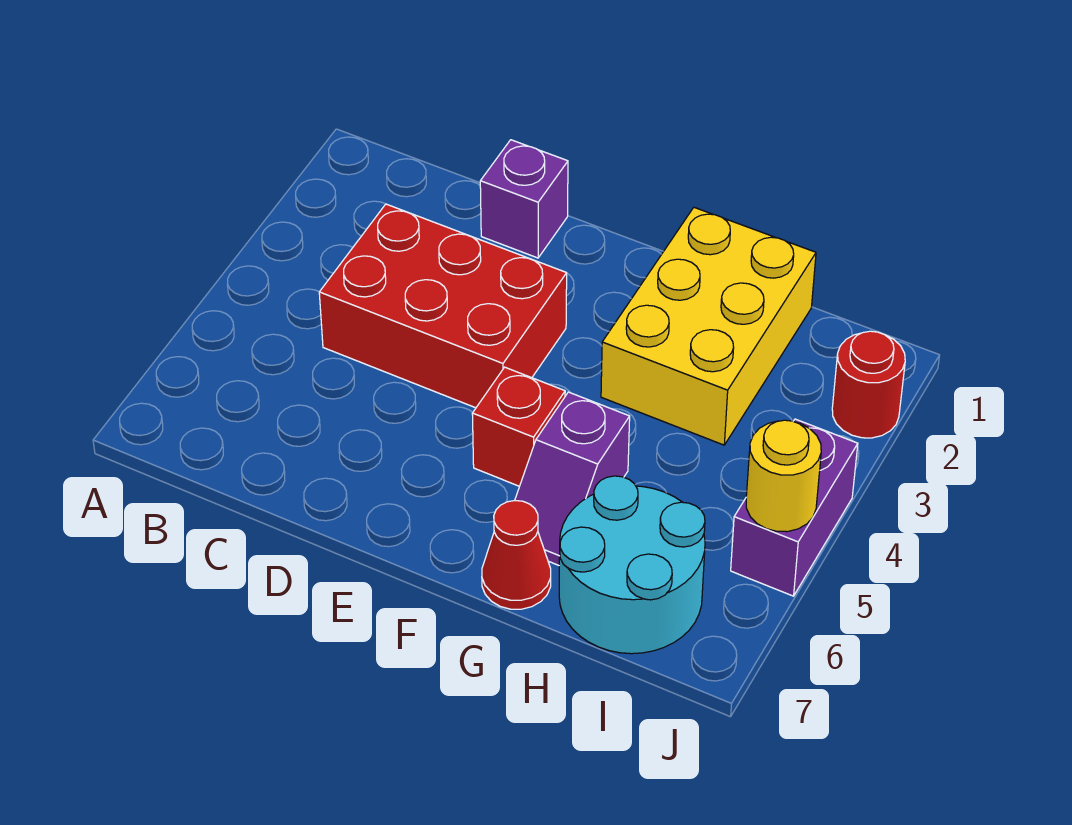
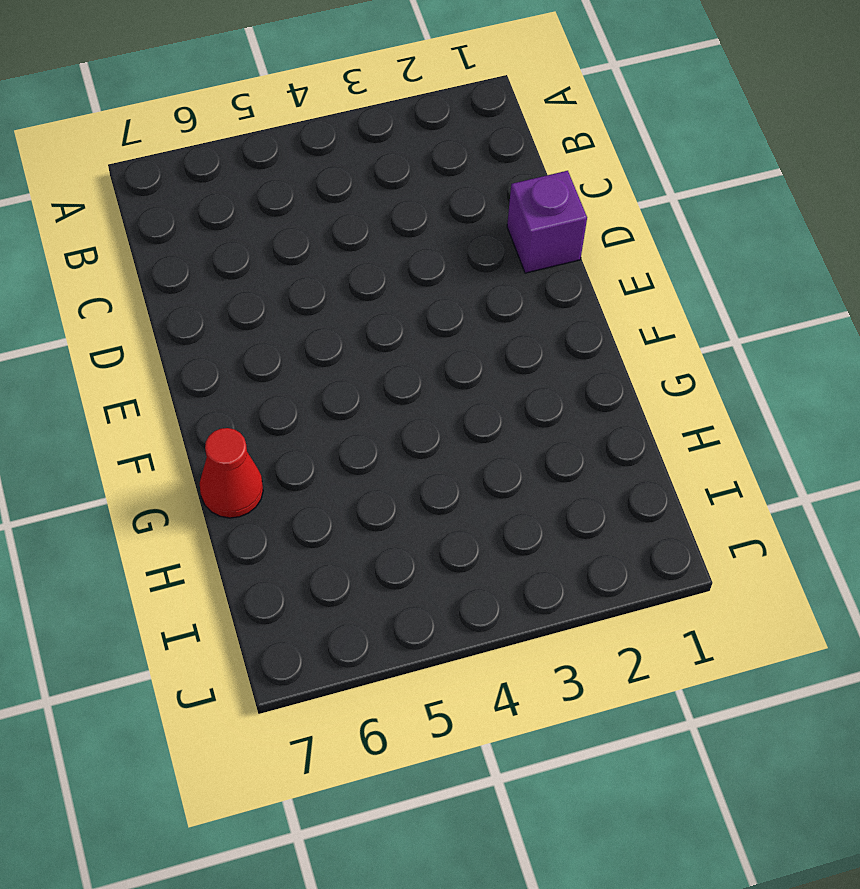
none -> red 2x3 brick [319,204,567,408]
none -> red 1x1 brick [472,367,565,486]

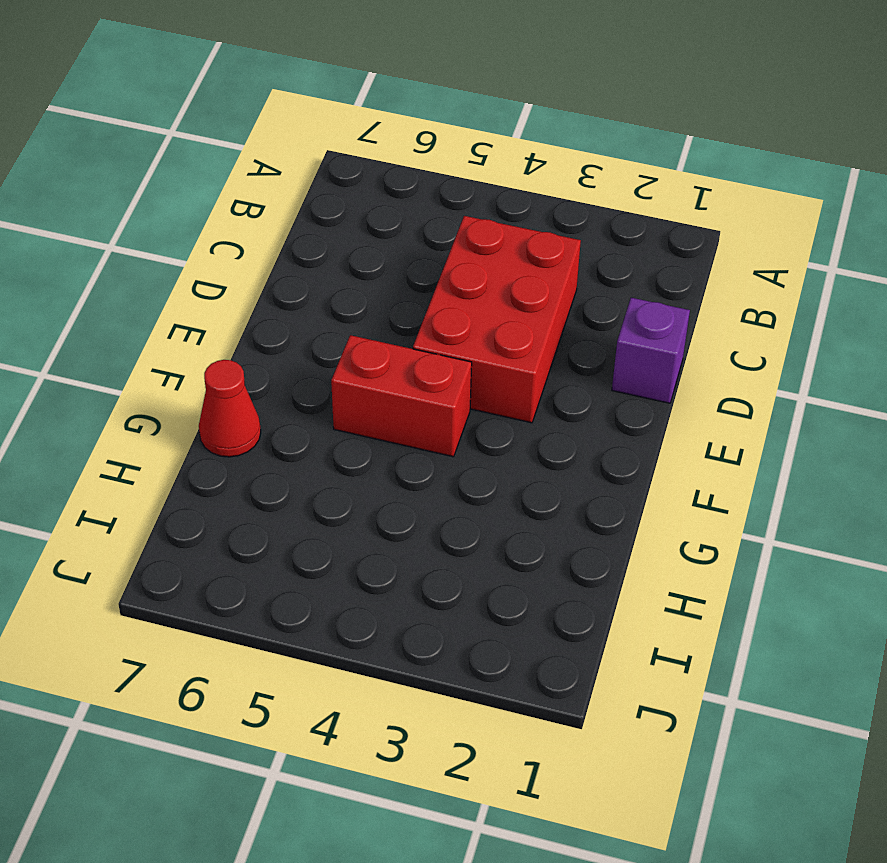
red 1x2 brick [331,335,472,457] -> red 1x1 brick [472,367,565,486]
none -> yellow 2x3 brick [601,208,816,445]
none -> purple 1x2 slope [515,392,630,565]

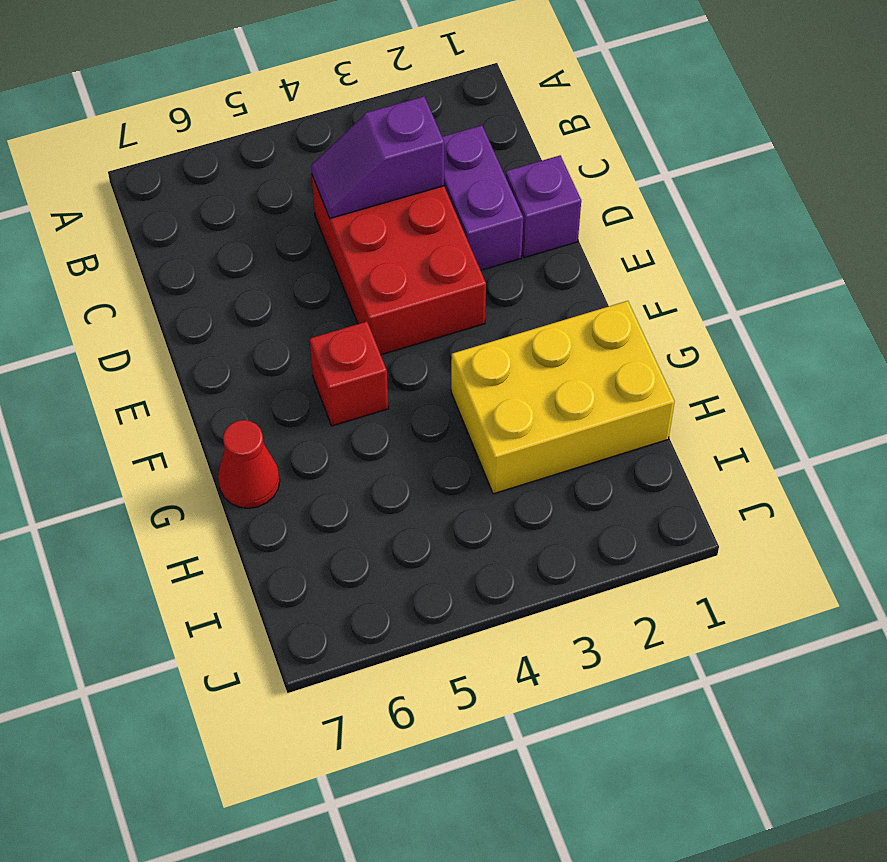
purple 1x2 brick [442,125,523,270] -> purple 1x2 brick turned to [731,419,858,596]
purple 1x2 slope [311,97,444,218] -> purple 1x2 slope moved to [515,392,630,565]
none -> cyan 2x2 round brick [559,476,705,654]
none -> red 1x1 round brick [832,331,905,438]

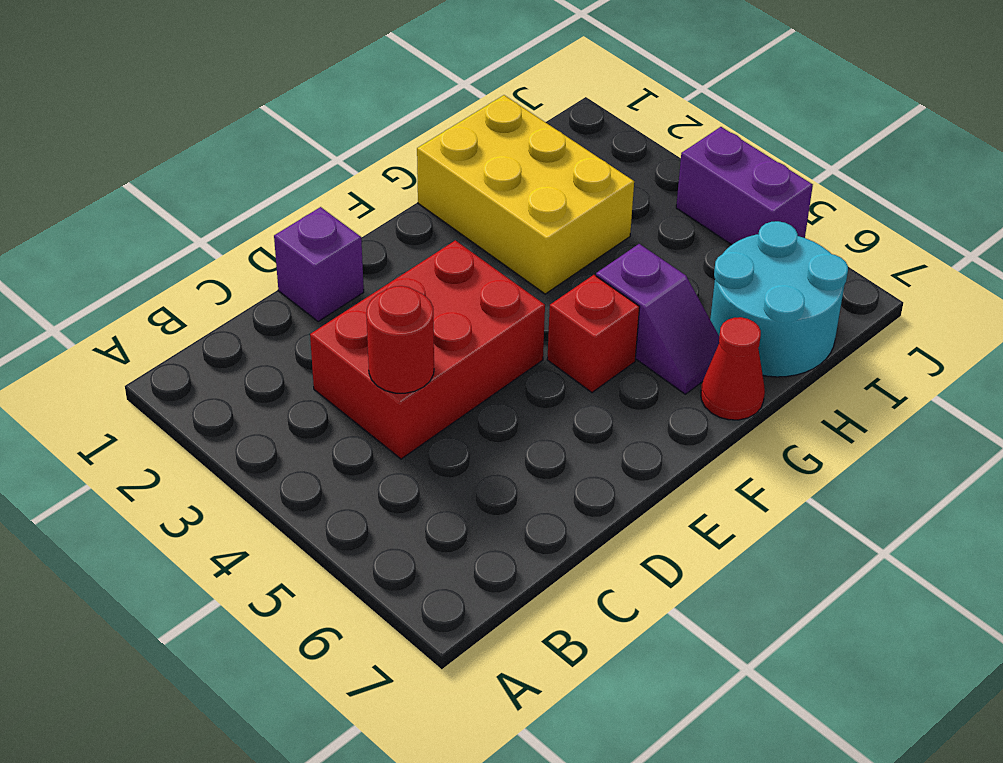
red 1x1 round brick [366,286,434,393] -> red 1x1 round brick moved to [832,331,905,438]
none -> yellow 1x1 round brick [746,420,821,532]

